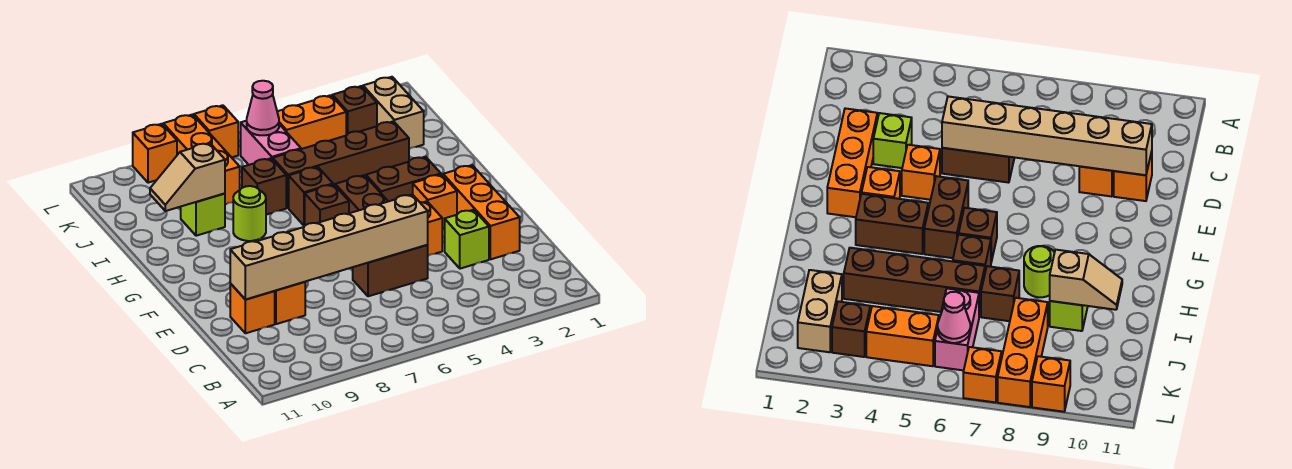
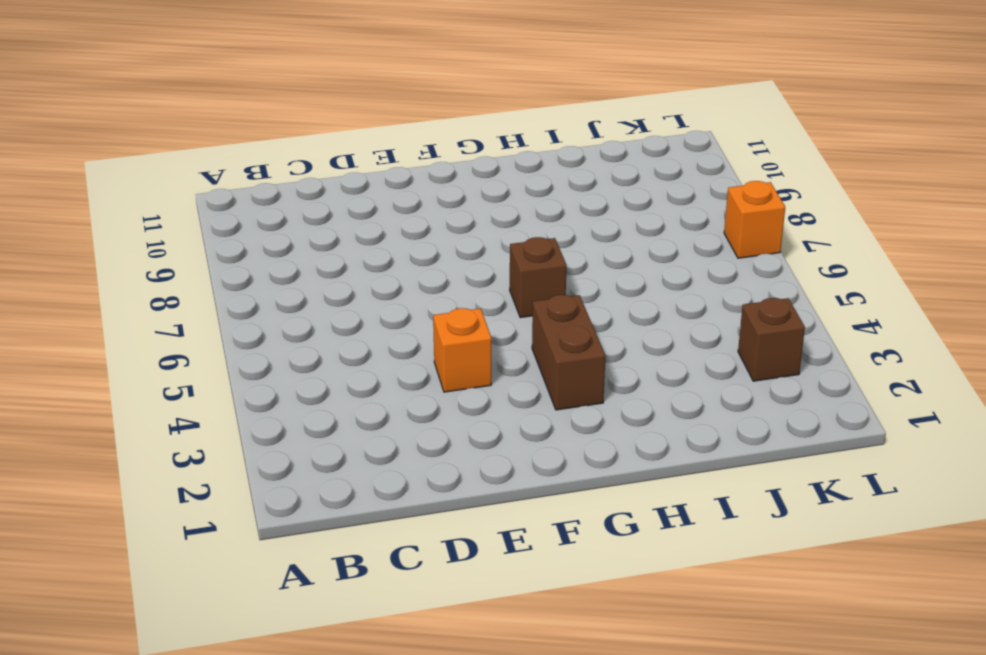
none -> orange 1x3 brick [443,165,520,259]
none -> lime 1x1 brick [445,210,489,269]
none -> brown 1x2 brick [353,245,428,296]

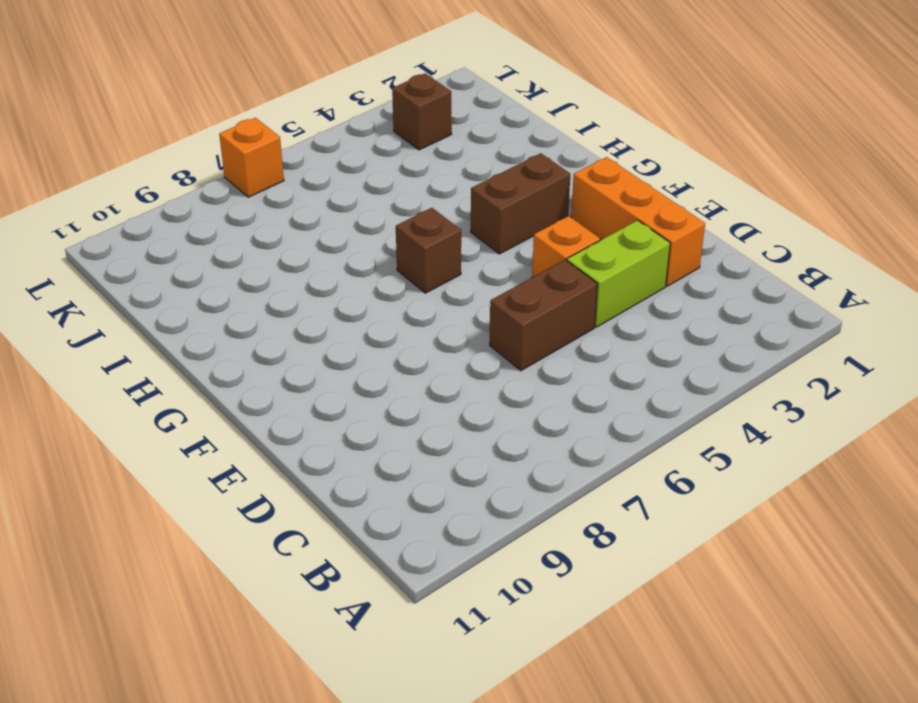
lime 1x2 brick [567,220,670,327] -> lime 1x1 brick [445,210,489,269]
none -> orange 1x1 brick [275,282,305,324]
none -> orange 1x1 brick [230,284,275,333]
none -> orange 1x1 brick [413,174,457,229]

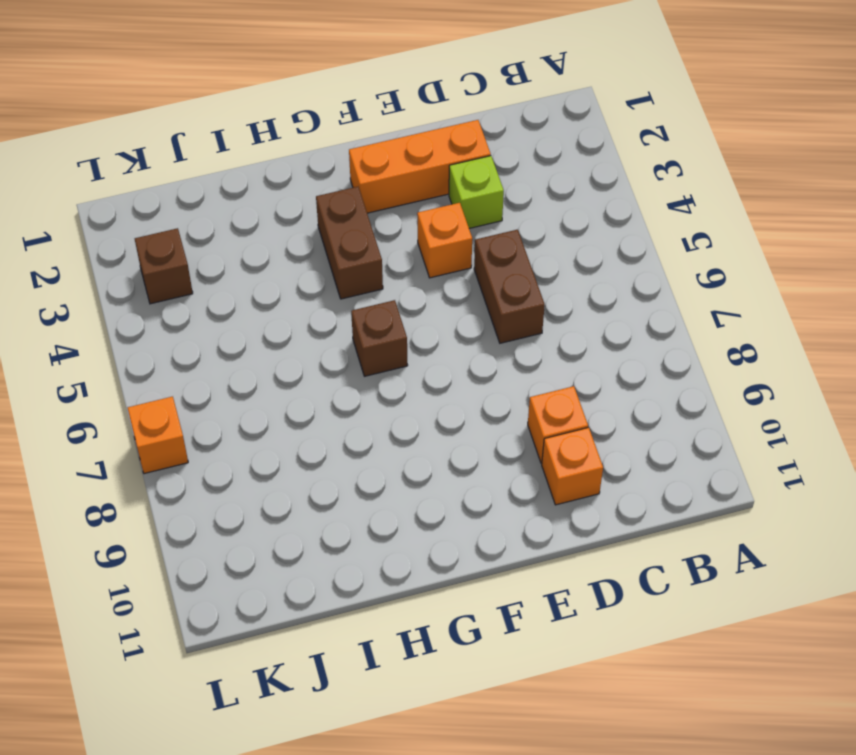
none -> orange 1x1 brick [413,174,457,229]
none -> brown 1x2 brick [335,175,388,213]
none -> brown 1x1 brick [289,167,333,226]

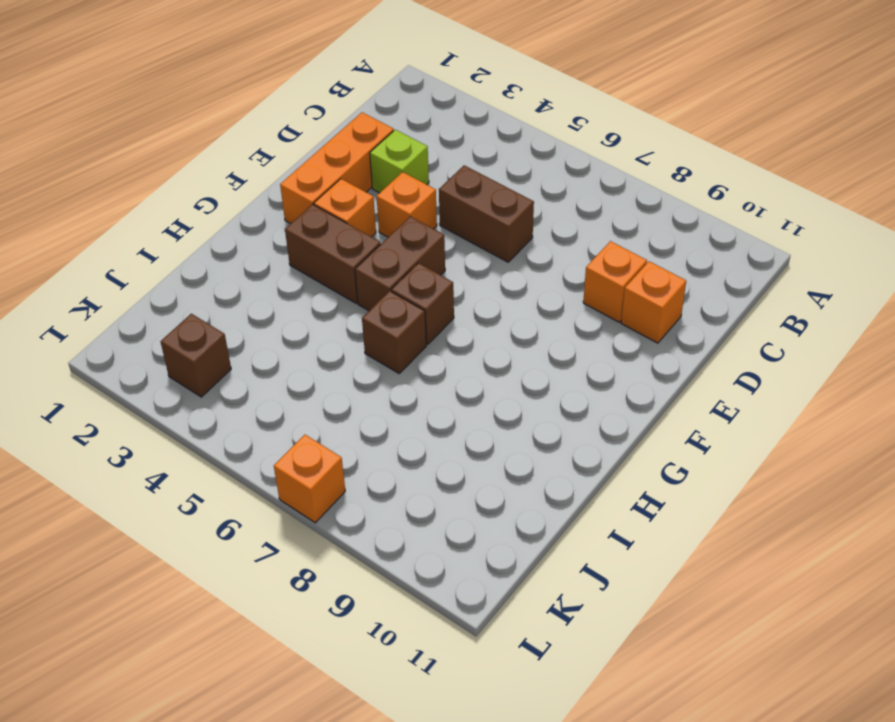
none -> lime 1x1 round brick [233,186,266,241]
none -> brown 1x4 brick [273,121,409,208]
none -> brown 1x1 brick [242,158,286,215]

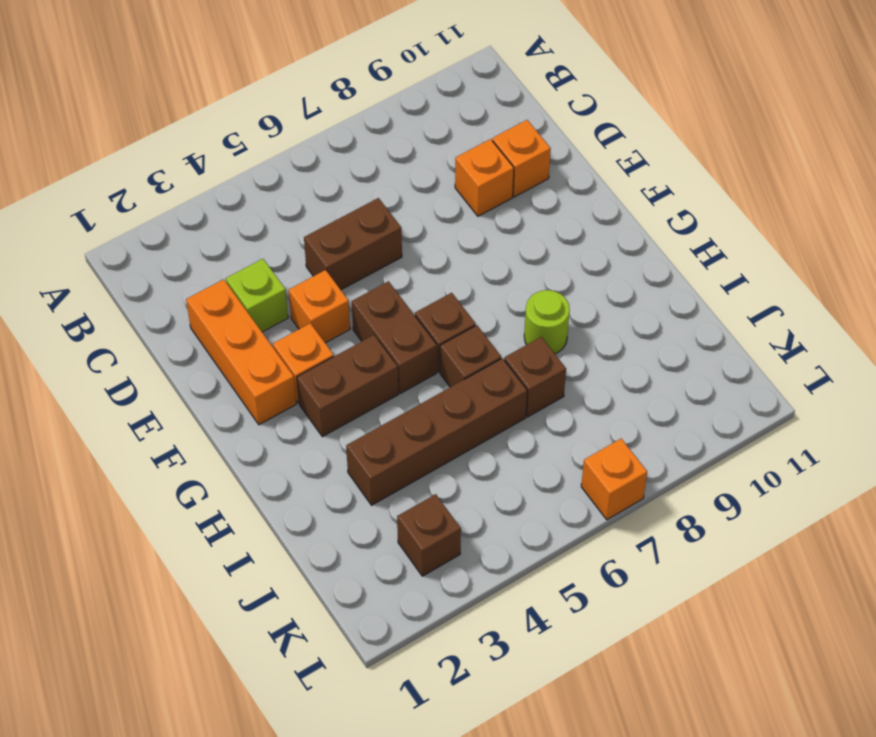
none -> lime 1x1 brick [181,193,225,236]
none -> tan 1x2 brick [363,77,424,149]
none -> pink 1x2 brick [241,121,301,165]

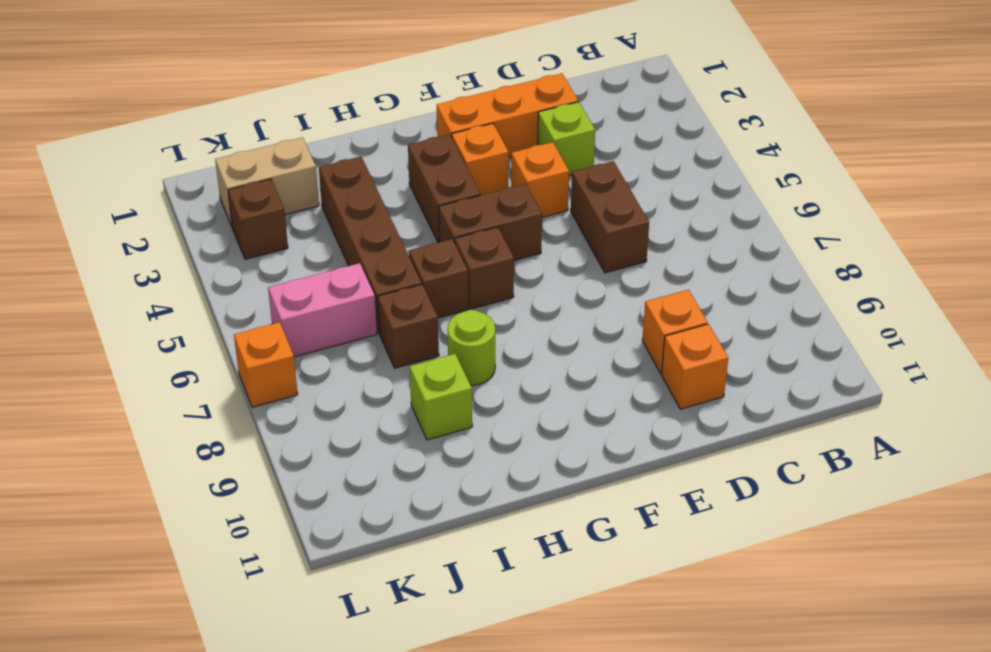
none -> orange 1x3 brick [163,115,240,204]
none -> orange 1x2 brick [277,95,346,149]
none -> orange 1x1 brick [133,124,177,183]

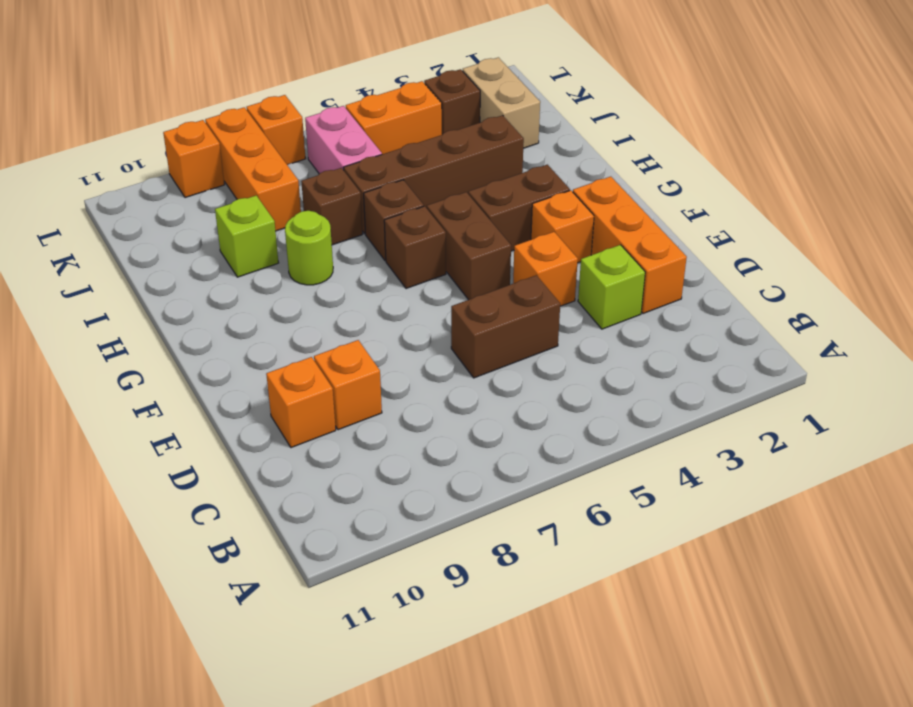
none -> tan 1x6 brick [230,194,428,300]
none -> tan 1x2 slope [150,143,225,211]
none -> pink 1x1 cone [247,81,279,135]

